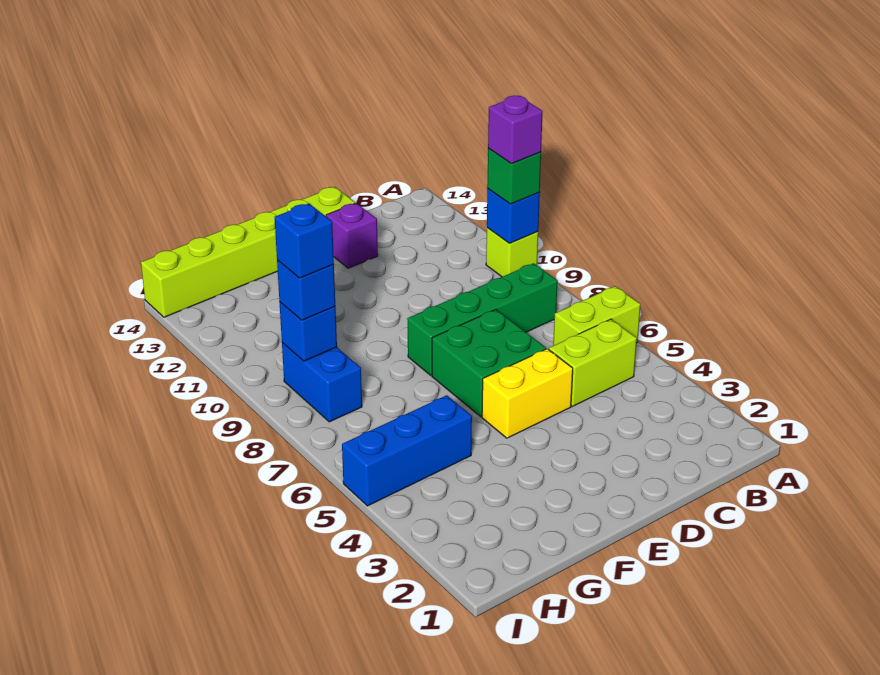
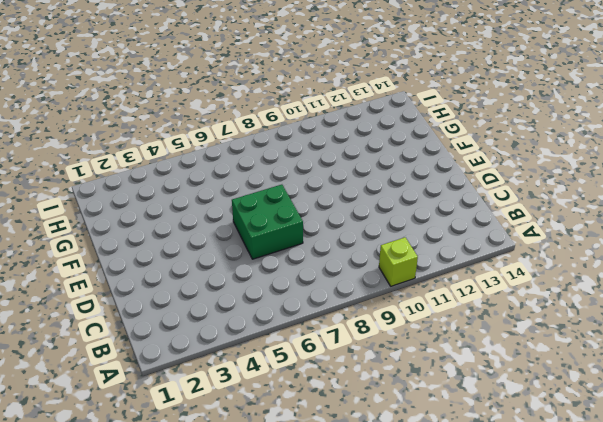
none -> lime 1x2 brick [553,286,640,346]
none -> lime 1x2 brick [549,319,637,406]
none -> green 1x4 brick [407,263,557,375]

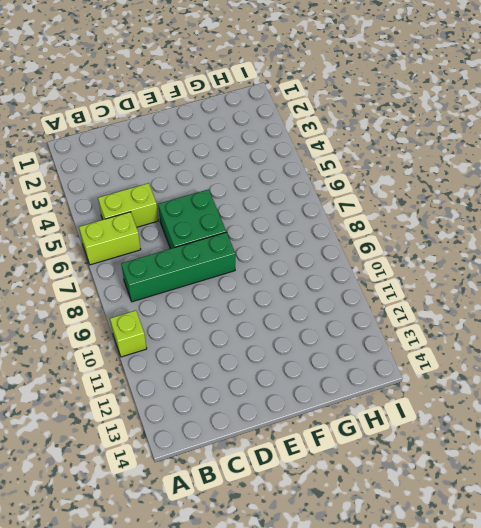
none -> yellow 1x2 brick [482,349,573,438]
none -> purple 1x1 brick [326,203,378,268]
none -> lime 1x6 brick [141,187,355,317]

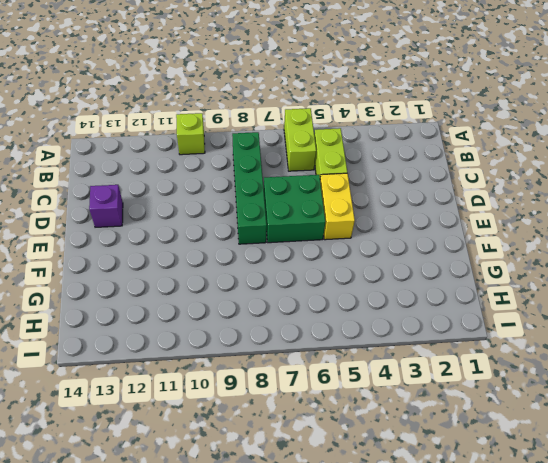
none -> lime 1x6 brick [141,187,355,317]
none -> blue 1x3 brick [342,395,472,506]
none -> blue 1x2 brick [282,343,362,422]

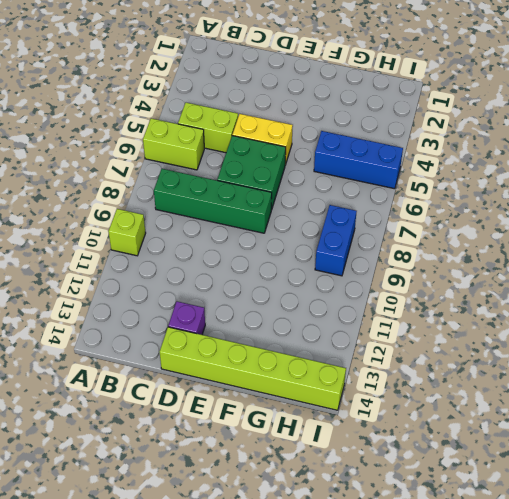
none -> blue 1x1 brick [487,189,540,243]
none -> blue 1x1 brick [280,302,337,361]
none -> green 1x1 brick [487,148,541,204]

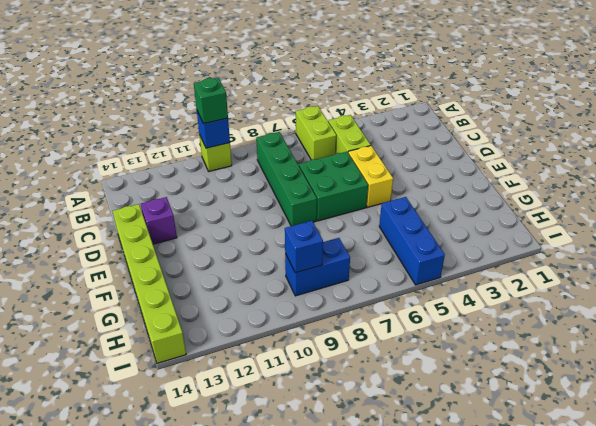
none -> blue 1x1 brick [277,260,335,320]
none -> purple 1x1 brick [488,96,543,164]
none -> blue 1x1 brick [275,203,334,278]

